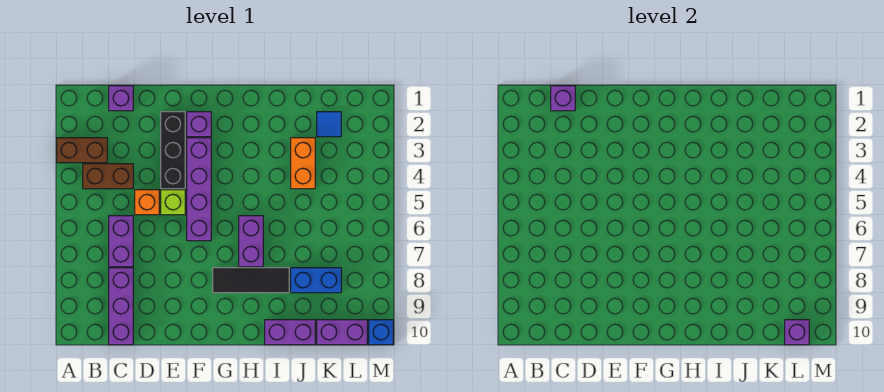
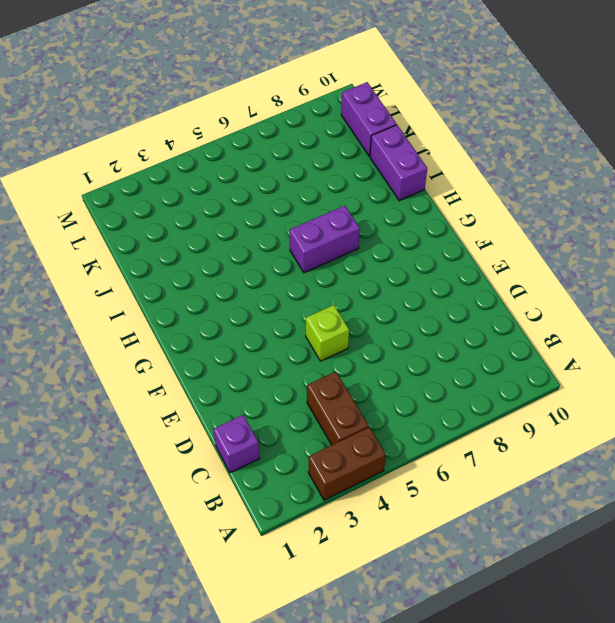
brown 1x2 brick [308,427,386,500] -> brown 1x2 brick turned to [57,138,107,163]
none -> purple 1x2 brick [109,216,133,267]
none -> purple 1x3 brick [109,268,133,345]
none -> orange 1x1 brick [135,190,159,215]

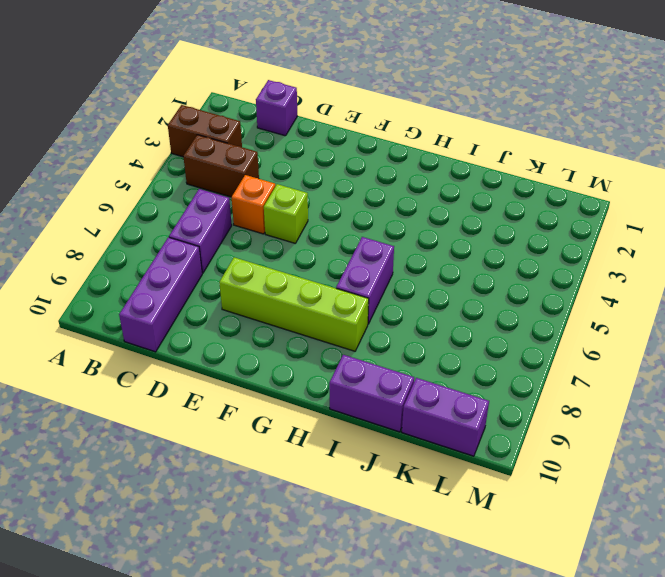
lime 1x4 brick [219,257,369,351] -> black 1x3 tile [213,268,289,293]
none -> black 1x3 brick [161,112,185,189]
none -> purple 1x1 brick [187,112,211,137]
none -> purple 1x4 brick [187,138,211,241]

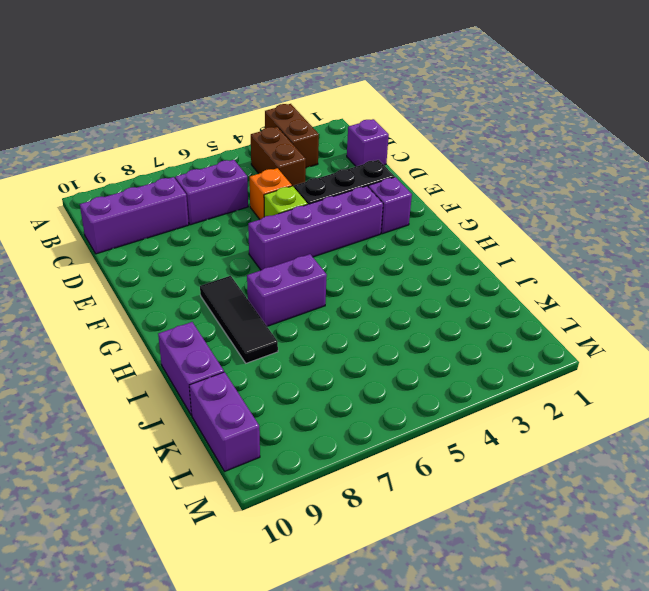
none -> orange 1x2 brick [291,138,315,189]
none -> blue 1x2 brick [291,268,341,293]
none -> blue 1x1 tile [317,112,341,137]

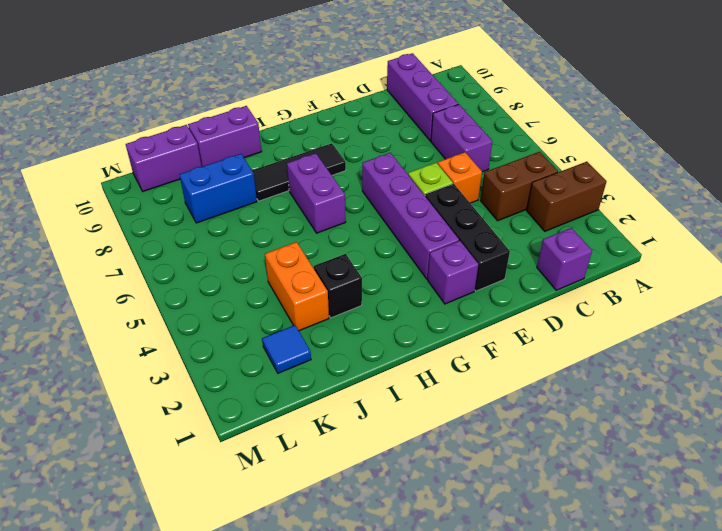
black 1x1 brick [314,254,362,318] -> none
none -> blue 1x1 brick [369,320,393,345]
none -> purple 1x1 brick [551,86,575,111]
none -> purple 1x1 brick [785,320,809,345]

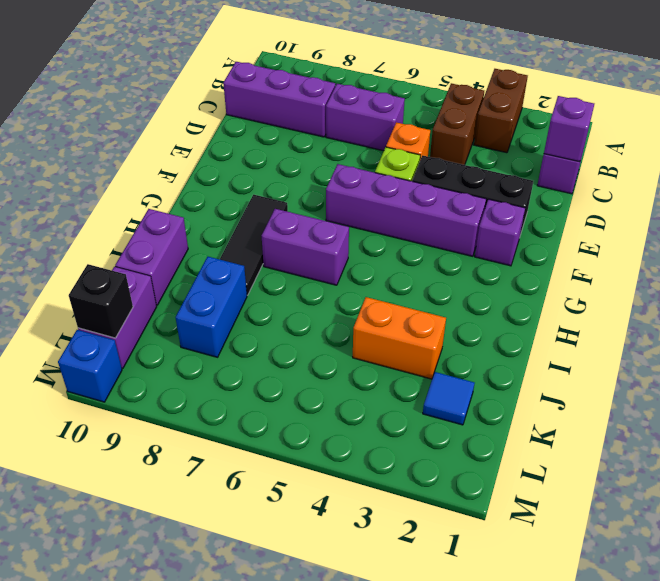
black 1x1 brick [69,264,133,338] -> purple 1x1 brick [785,320,809,345]

